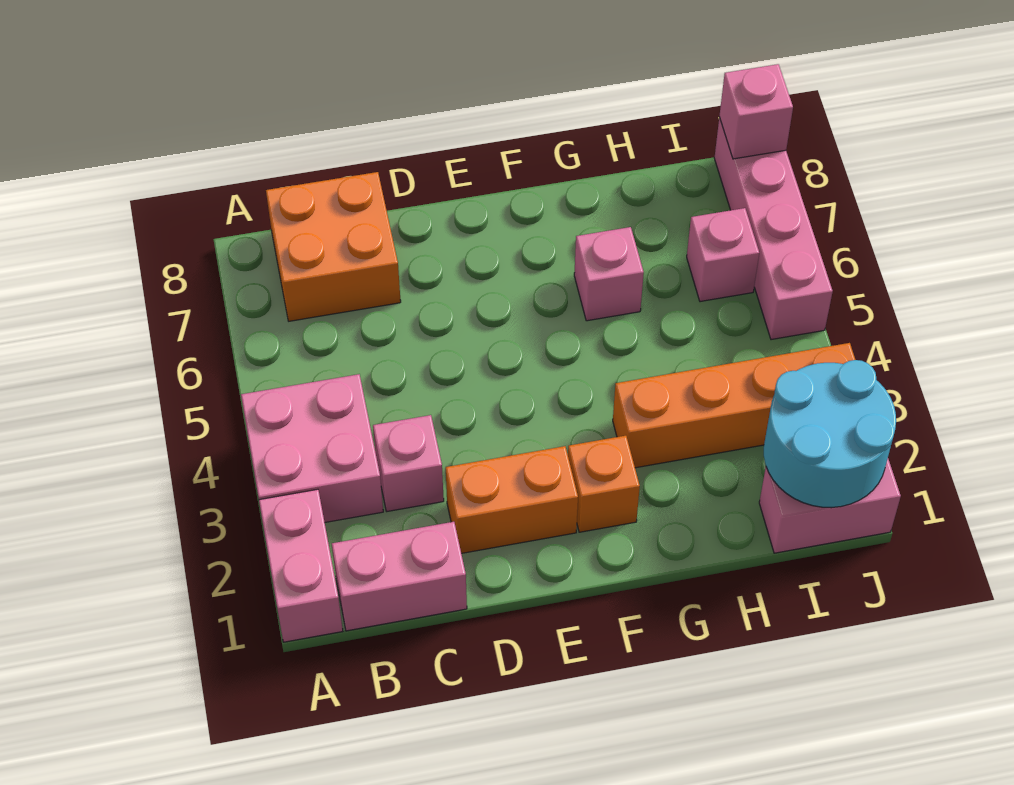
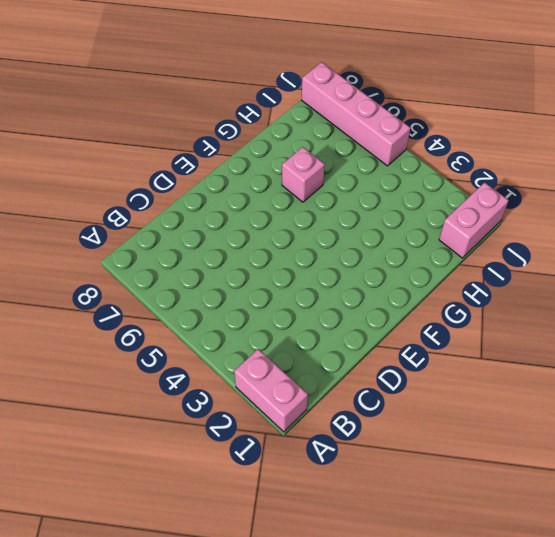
none -> pink 2x2 brick [241,374,383,522]
none -> pink 1x2 brick [332,522,467,631]
none -> orange 2x2 brick [266,172,401,321]

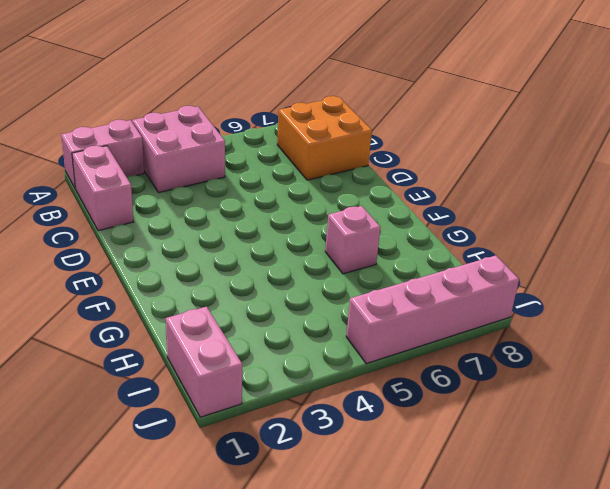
none -> pink 1x1 brick [373,415,444,511]
none -> orange 1x2 brick [446,446,578,553]
none -> orange 1x1 brick [568,436,640,532]

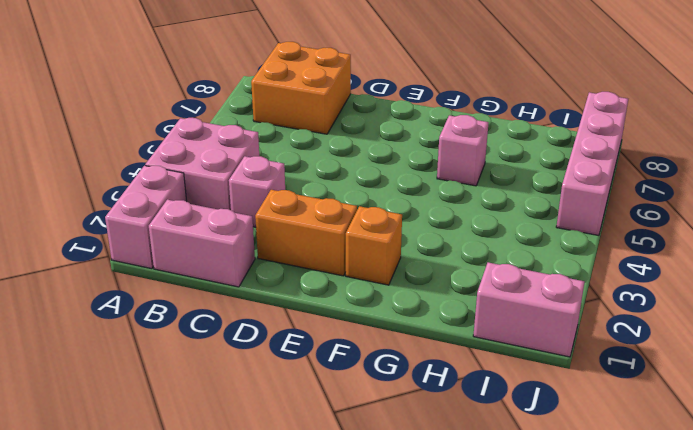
none -> orange 1x4 brick [613,343,855,468]
none -> pink 1x1 brick [687,208,759,302]
none -> cyan 2x2 round brick [764,360,896,508]

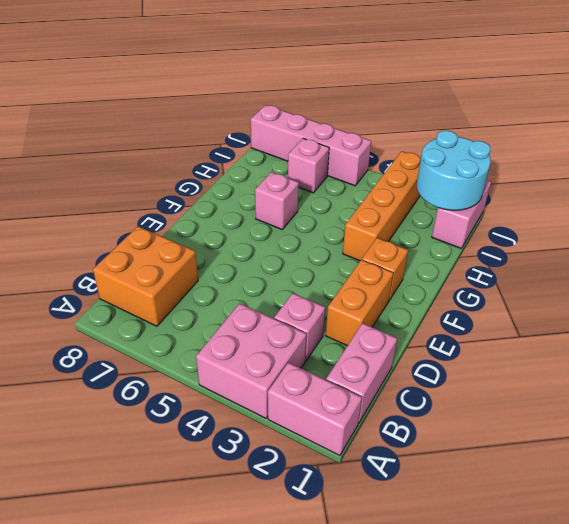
none -> pink 1x1 brick [719,64,793,159]

